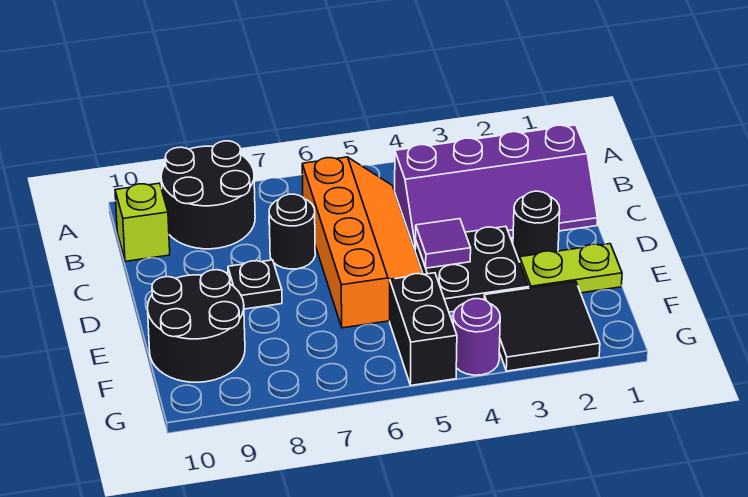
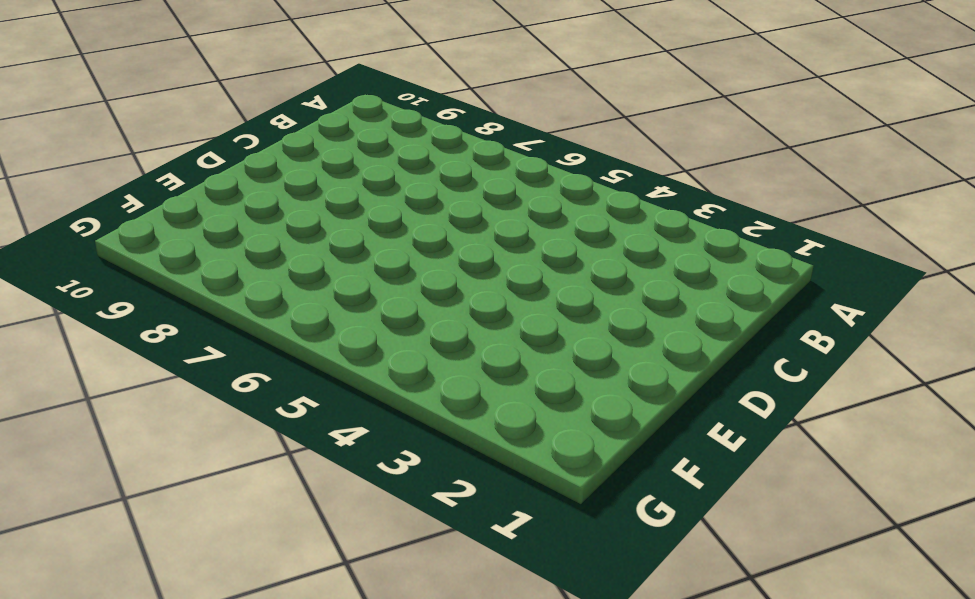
none -> black 2x2 round brick [161,141,255,249]
none -> purple 2x4 slope [395,125,597,249]
none -> orange 2x4 slope [302,157,423,328]

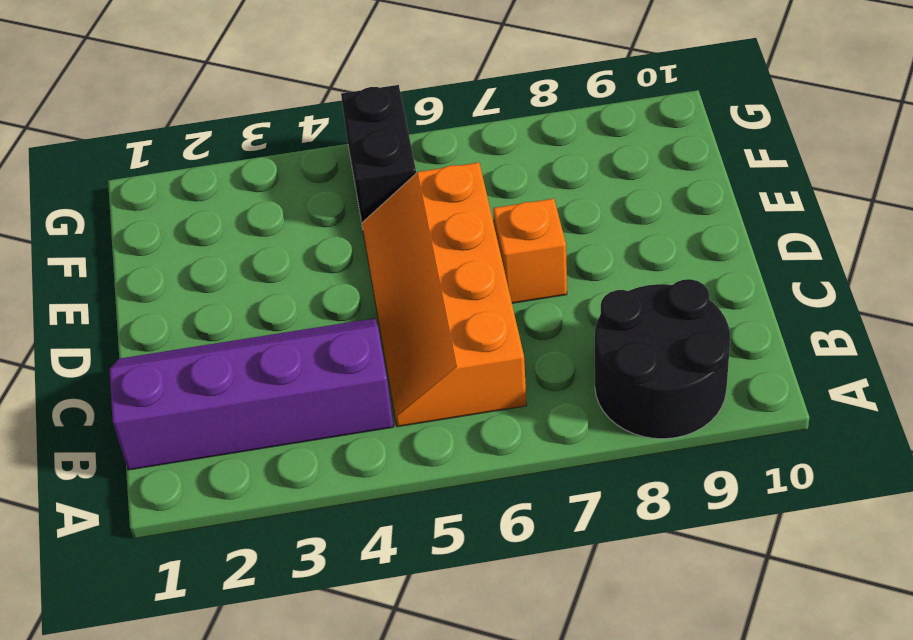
orange 1x1 brick [493,199,567,303] -> none
none -> lime 1x1 brick [115,183,170,261]
none -> black 1x1 round brick [269,194,315,269]
none -> black 1x1 round brick [513,191,560,261]

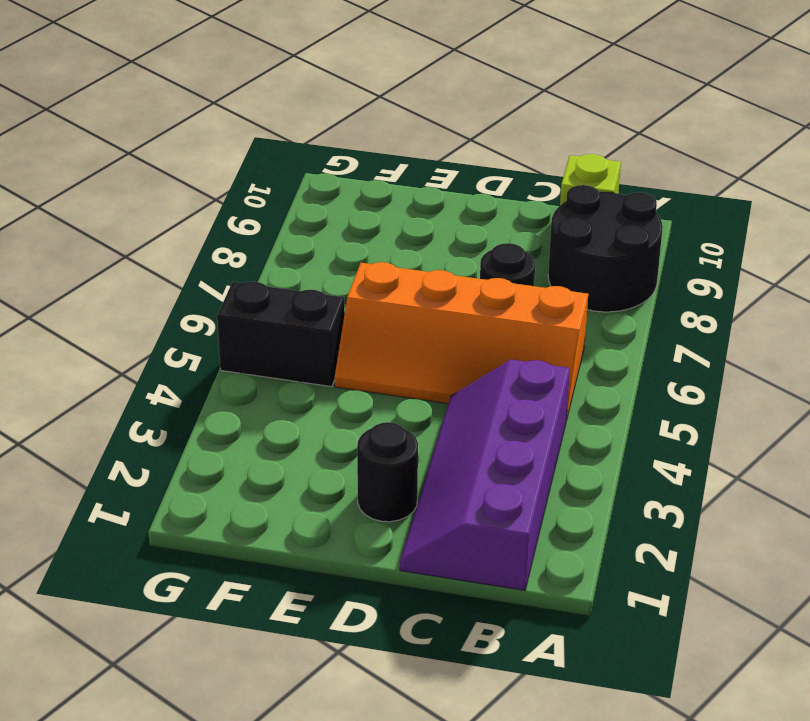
none -> black 2x2 plate [415,226,529,312]
none -> black 1x1 plate [228,260,282,309]
none -> lime 1x2 plate [519,244,622,293]

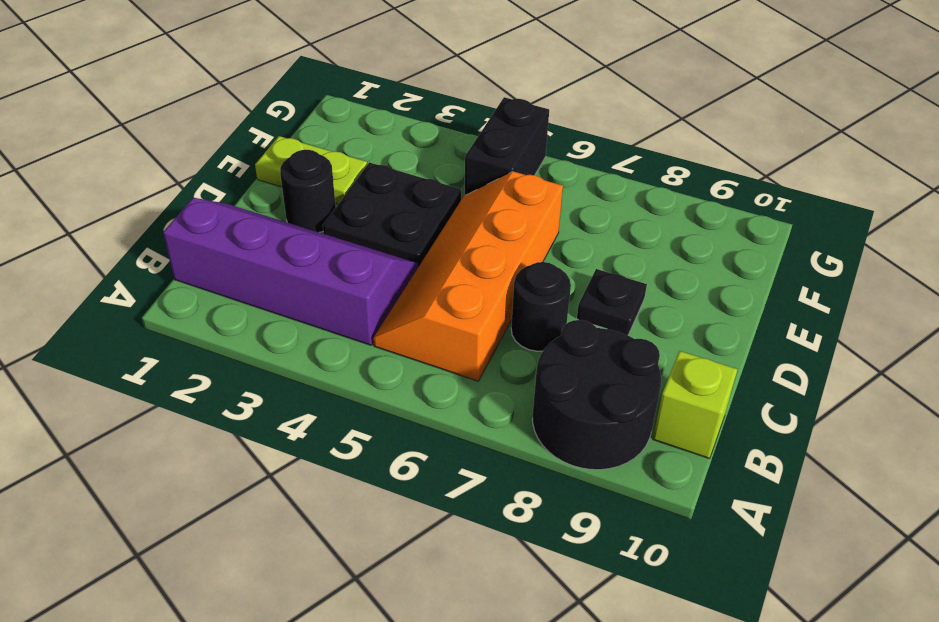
none -> black 2x2 round brick [148,270,245,382]
none -> black 2x2 tile [484,281,600,371]
none -> purple 1x1 round brick [453,299,500,375]

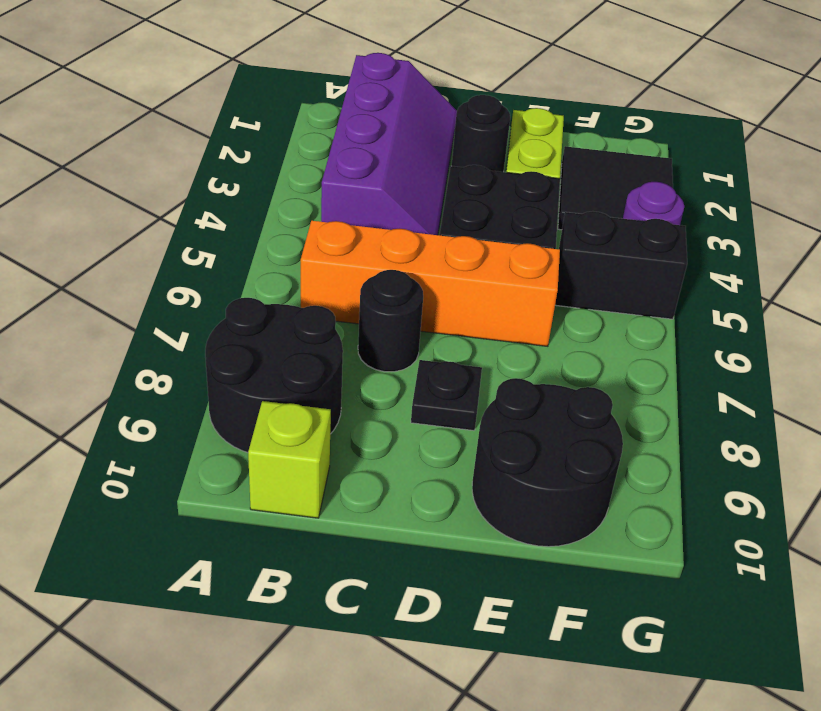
none -> purple 1x1 tile [416,219,471,268]

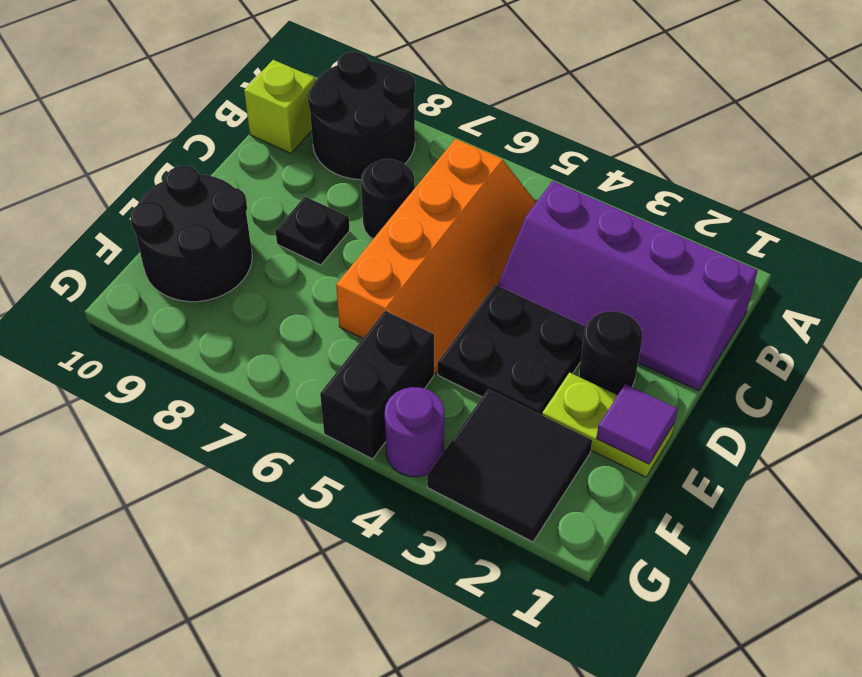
purple 1x1 tile [596,384,678,464] -> purple 1x1 tile moved to [416,219,471,268]

